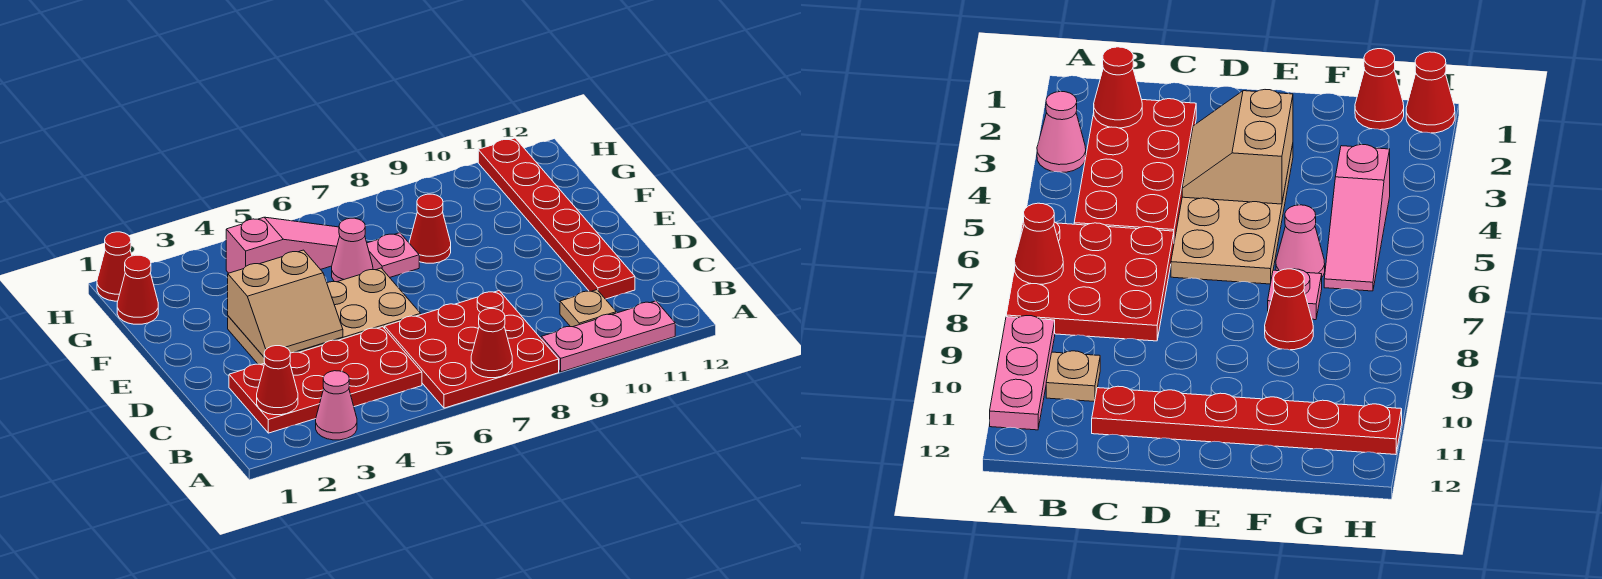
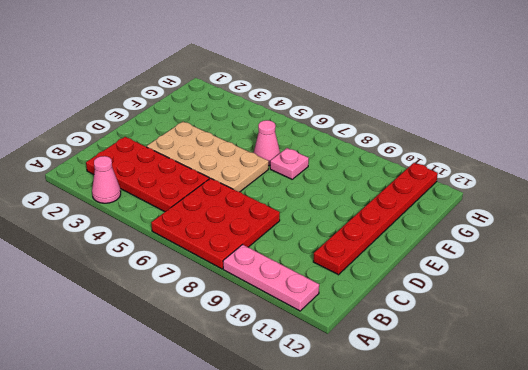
none -> tan 1x1 plate [560,290,616,327]
none -> red 1x1 cone [409,194,451,263]
none -> red 1x1 cone [117,255,158,324]

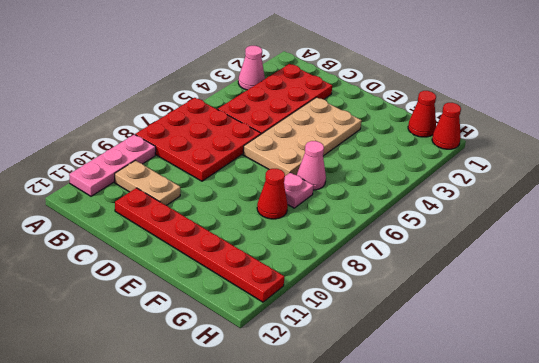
tan 1x2 plate [115,161,180,205] -> tan 1x1 plate [560,290,616,327]
none -> pink 1x3 slope [226,217,340,273]
none -> red 1x1 cone [471,309,512,378]
none -> red 1x1 cone [257,346,298,415]

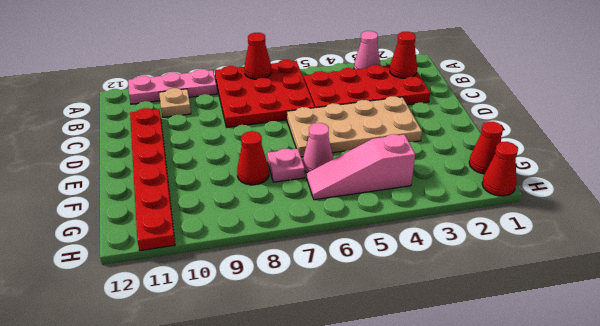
none -> tan 2x2 slope [228,250,343,357]

